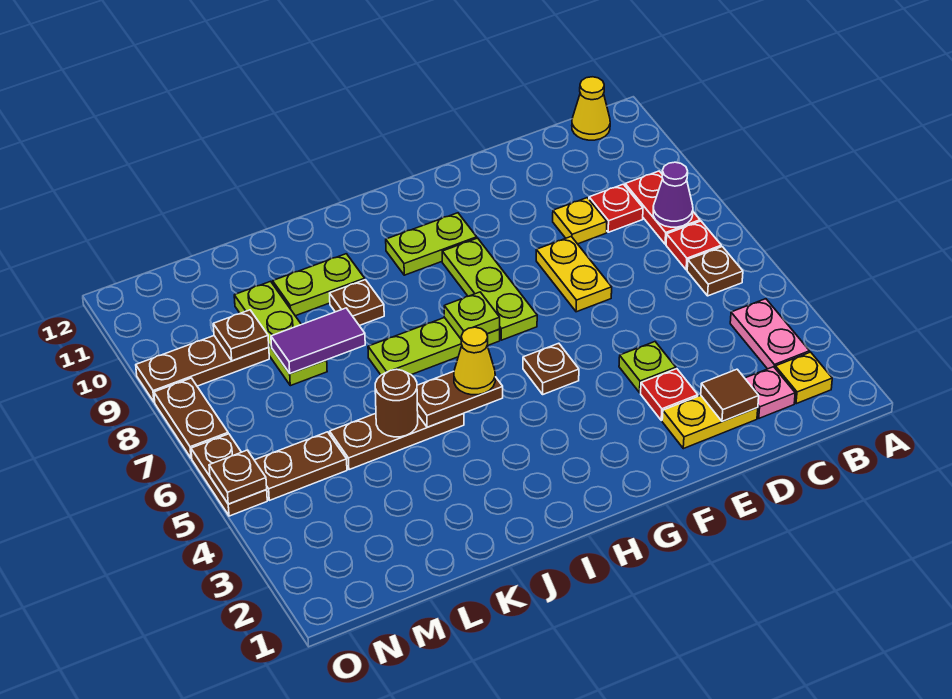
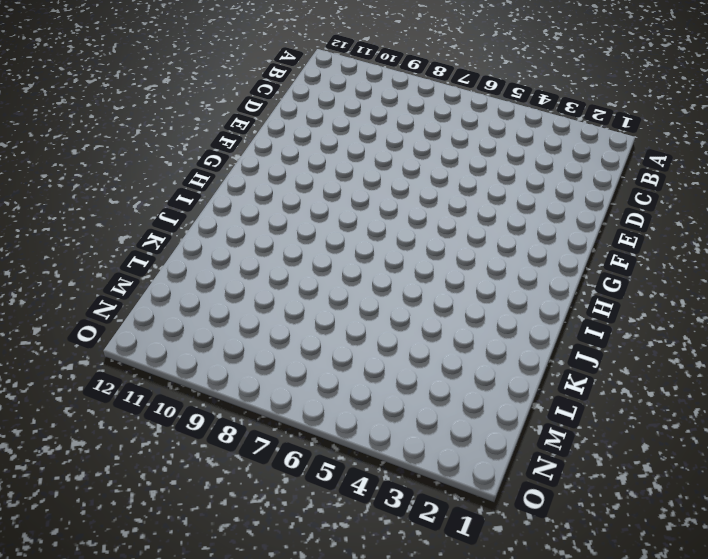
none -> yellow 1x1 plate [775,352,832,404]
none -> pink 1x2 plate [730,299,810,369]
none -> brown 1x1 plate [687,247,743,296]
none -> red 1x1 plate [666,221,721,270]

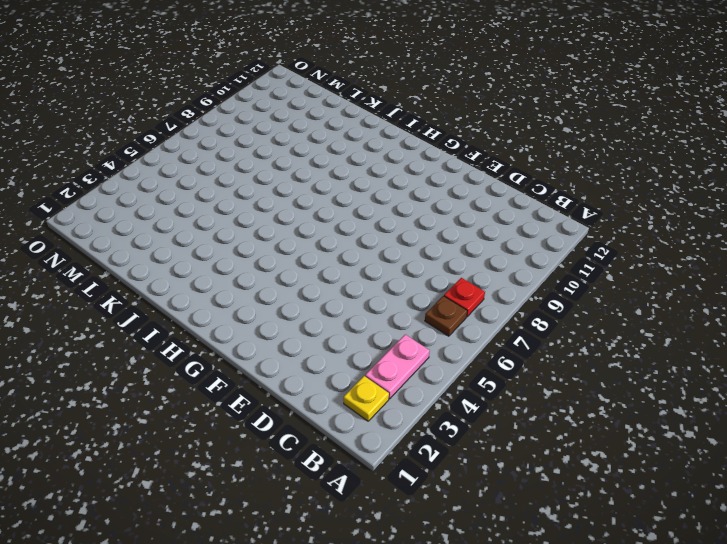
none -> red 1x2 plate [625,171,700,244]
none -> yellow 1x1 cone [572,77,610,140]
none -> pink 1x1 plate [745,367,795,418]
none -> red 1x1 plate [589,184,643,232]

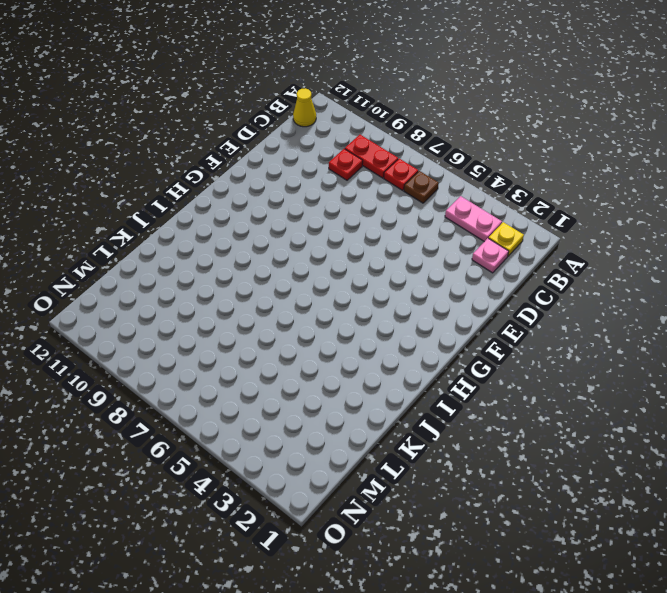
none -> yellow 1x2 plate [662,395,758,449]
none -> yellow 1x1 plate [553,198,607,244]
none -> red 1x1 plate [641,369,698,420]
none -> lime 1x1 plate [619,342,676,393]

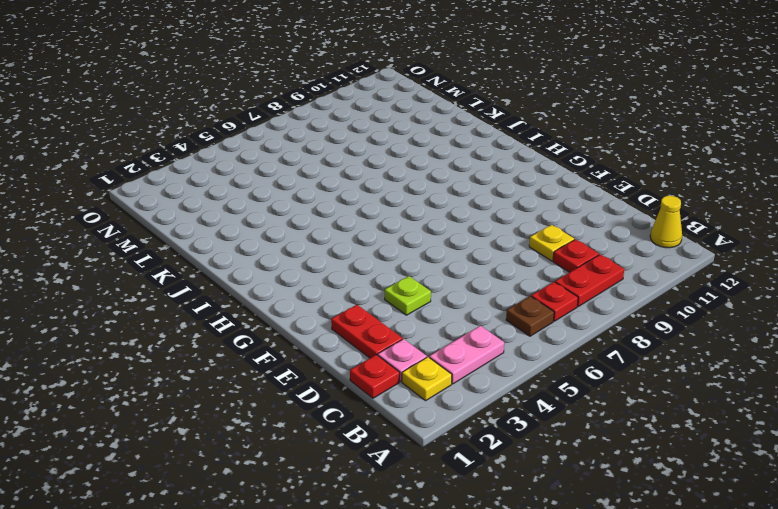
red 1x1 plate [350,355,400,398] -> red 1x1 plate moved to [641,369,698,420]
red 1x2 plate [331,305,402,358] -> yellow 1x2 plate [662,395,758,449]
none -> yellow 1x2 plate [536,237,612,312]
none -> brown 1x1 plate [523,343,579,394]
none -> lime 1x3 plate [442,238,537,340]
none -> lime 1x2 plate [386,213,477,275]

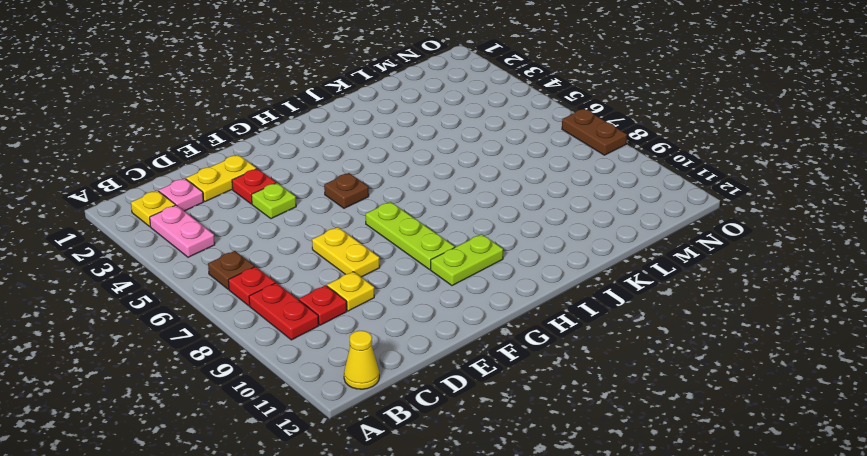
none -> lime 1x3 plate [368,317,500,375]
none -> brown 1x3 plate [330,413,464,470]
none -> brown 1x1 plate [330,280,384,326]
none -> lime 1x2 plate [273,254,365,316]

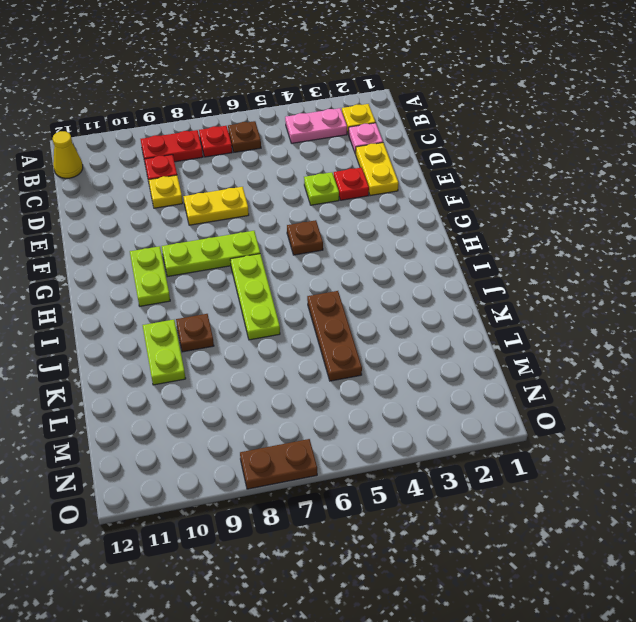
none -> lime 1x3 plate [234,281,327,386]
none -> brown 1x2 plate [255,432,347,500]
none -> brown 1x3 plate [136,336,269,402]
none -> brown 1x2 plate [191,434,267,516]

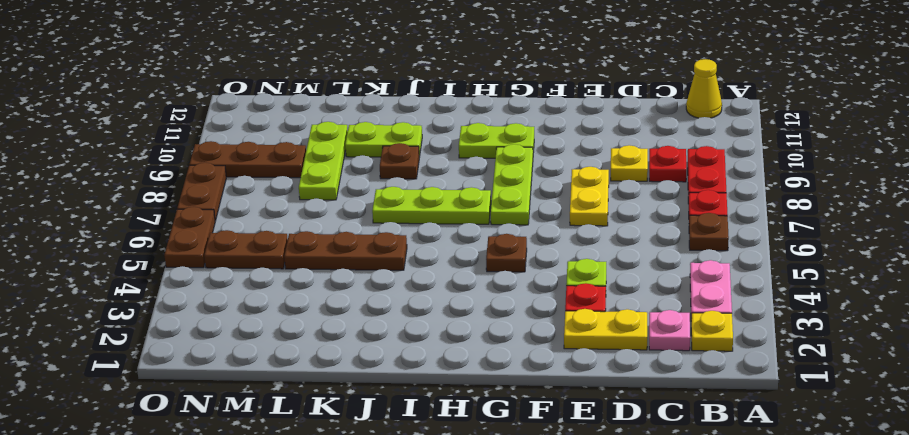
none -> purple 1x1 cone [653,162,693,227]
none -> brown 1x1 tile [701,369,759,422]
none -> lime 1x1 plate [444,292,500,339]
none -> brown 1x2 plate [417,371,503,427]

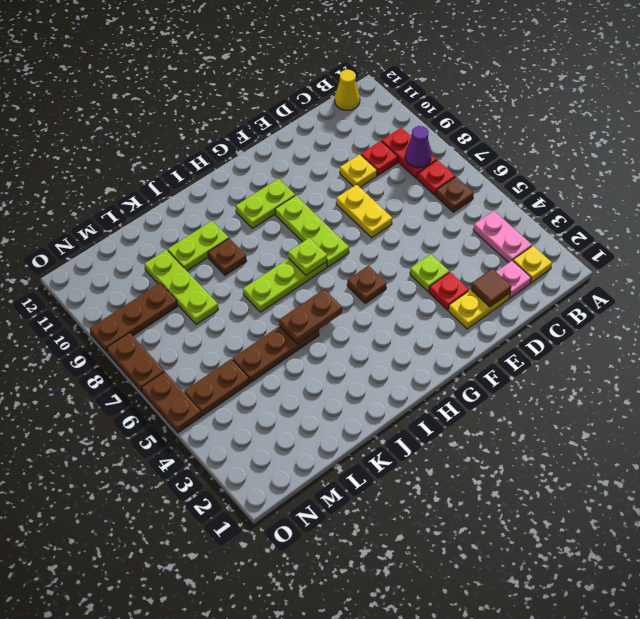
none -> brown 1x1 round brick [375,369,418,437]
none -> purple 1x2 tile [271,308,365,374]
none -> brown 1x1 plate [213,310,269,361]
none -> brown 1x1 plate [209,450,267,504]

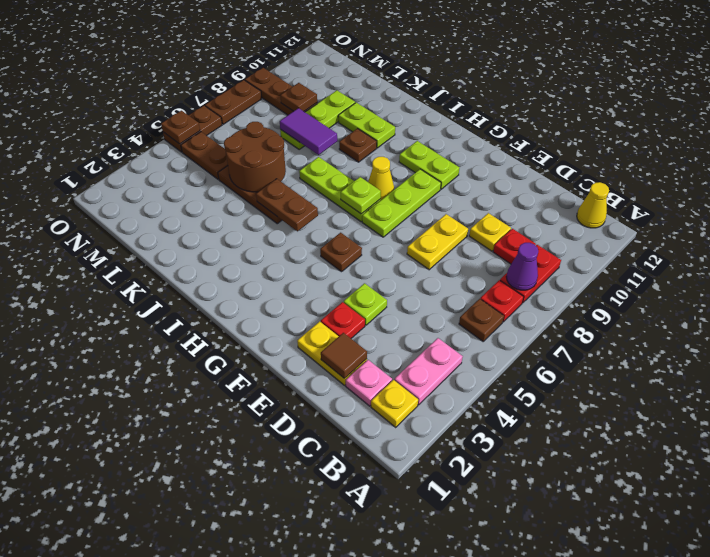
yellow 1x1 cone [368,157,394,200] -> yellow 1x1 cone moved to [454,327,495,395]
brown 2x2 round brick [224,122,286,192] -> brown 1x1 round brick [375,369,418,437]

